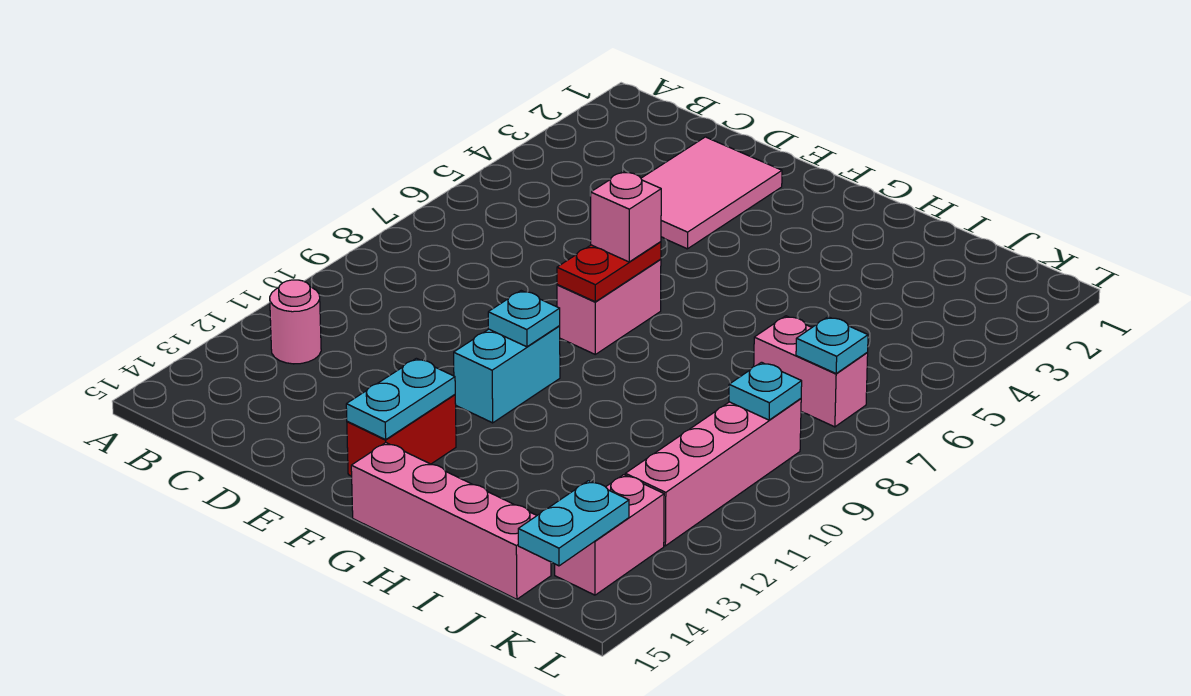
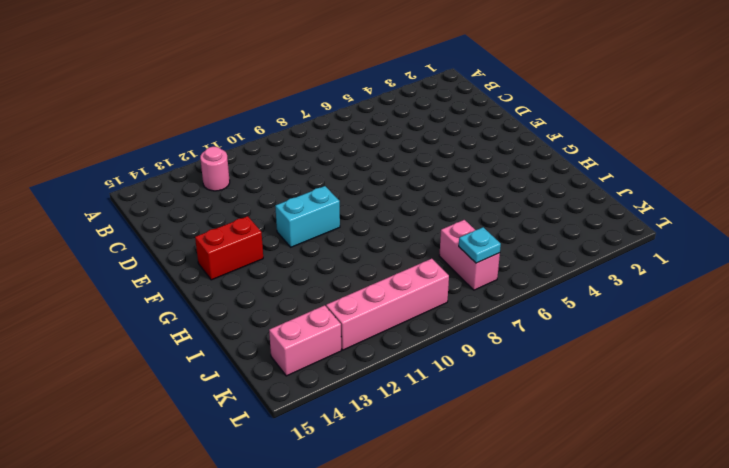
none -> pink 2x3 tile [641,137,782,249]
none -> pink 1x2 brick [557,259,661,354]
none -> pink 1x4 brick [351,443,551,599]

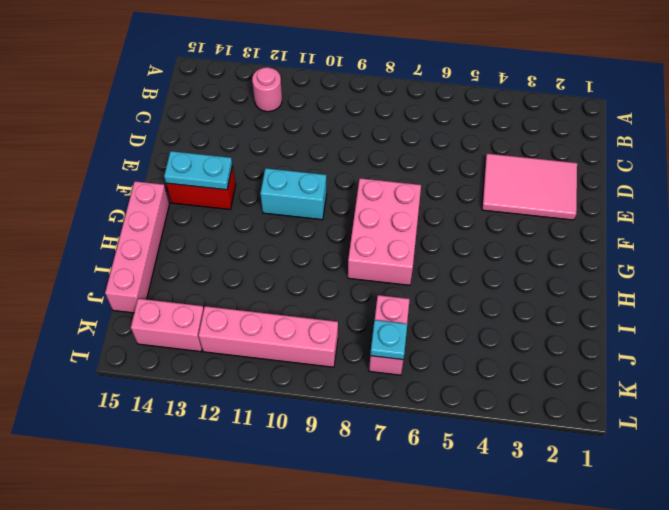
pink 2x3 brick [348,178,421,285] -> pink 1x2 brick [557,259,661,354]
none -> red 1x2 plate [557,242,661,302]
none -> cyan 1x1 plate [488,291,560,347]
none -> cyan 1x1 plate [729,362,802,420]

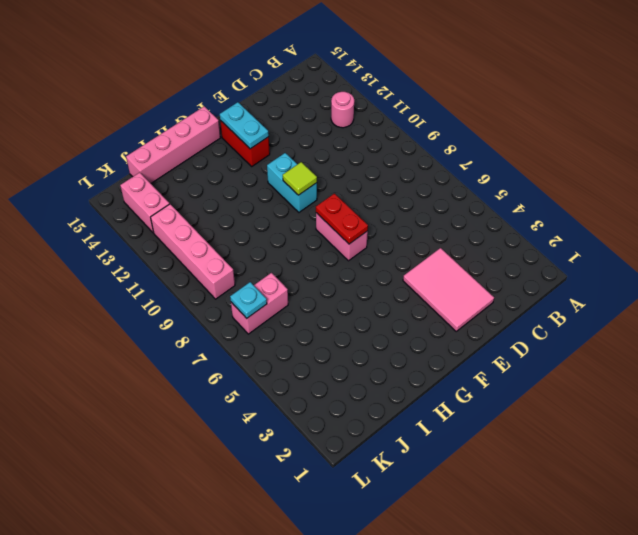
lime 1x1 tile [283,162,317,195] -> cyan 1x1 plate [488,291,560,347]
none -> cyan 1x1 plate [729,362,802,420]
none -> cyan 1x2 plate [518,481,629,566]
none -> pink 1x1 brick [591,172,661,262]

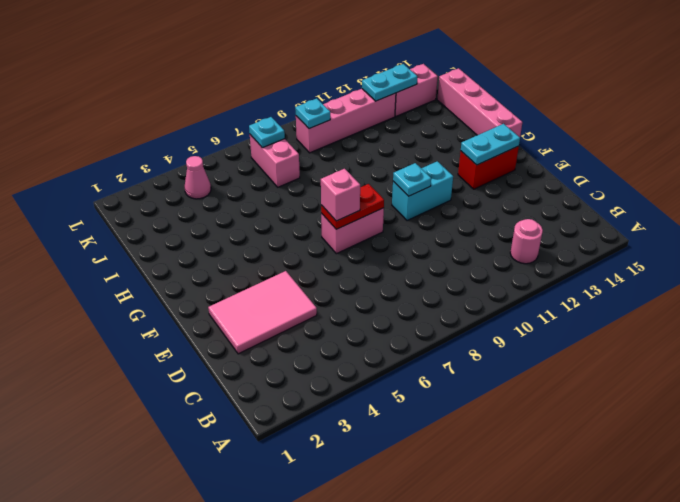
pink 1x1 cone [185,156,211,199] -> none
cyan 1x2 plate [362,64,417,101] -> cyan 1x2 plate moved to [518,481,629,566]

